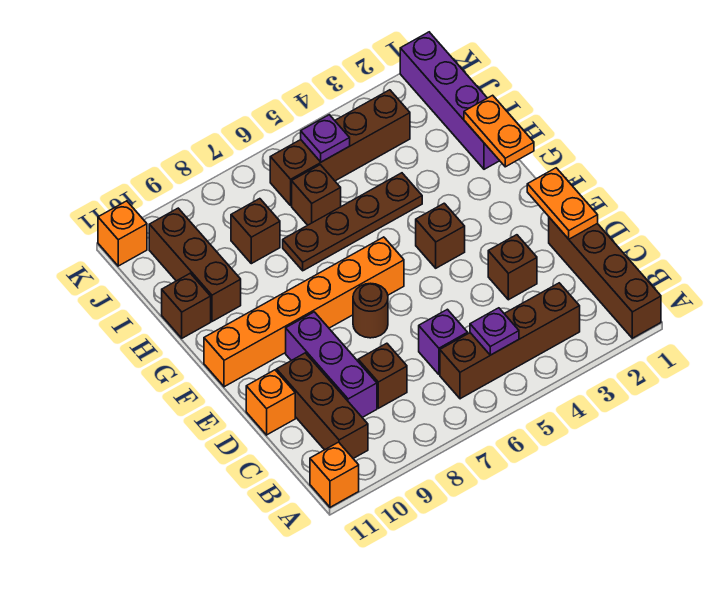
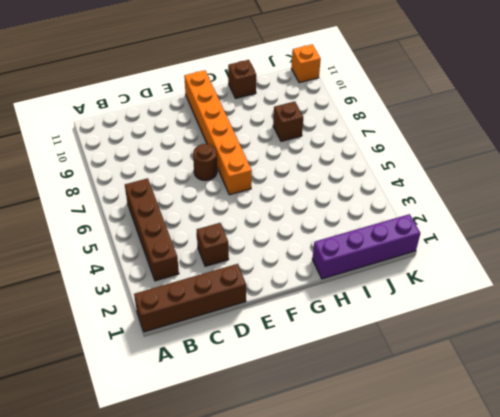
none -> orange 1x1 brick [310,442,359,507]
none -> brown 1x3 brick [277,353,368,458]
none -> purple 1x1 brick [419,309,468,374]

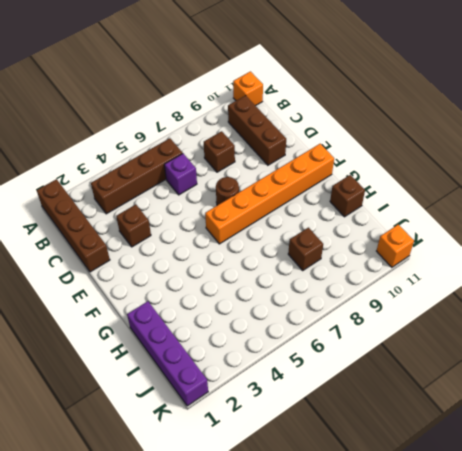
none -> purple 1x3 brick [286,312,377,417]
none -> orange 1x1 brick [246,370,295,435]
none -> brown 1x1 brick [416,203,465,268]

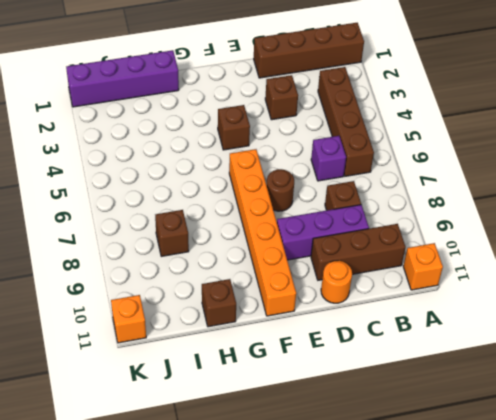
orange 1x1 round brick [321,261,352,303] -> orange 1x1 brick [246,370,295,435]
none -> brown 1x4 plate [283,173,422,271]
none -> brown 1x3 brick [149,208,241,321]
none -> brown 1x1 brick [292,165,341,225]

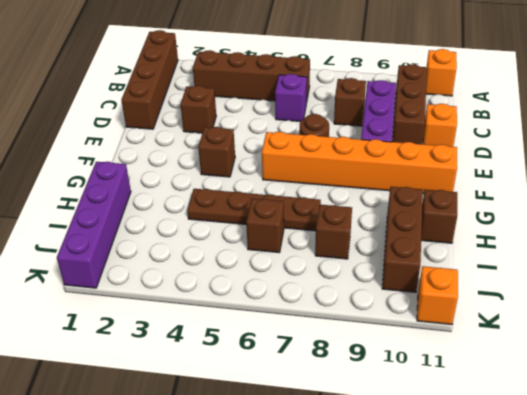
none -> brown 1x4 brick [270,90,410,205]
none -> purple 1x1 plate [470,308,519,355]
none -> orange 1x2 plate [527,168,598,239]

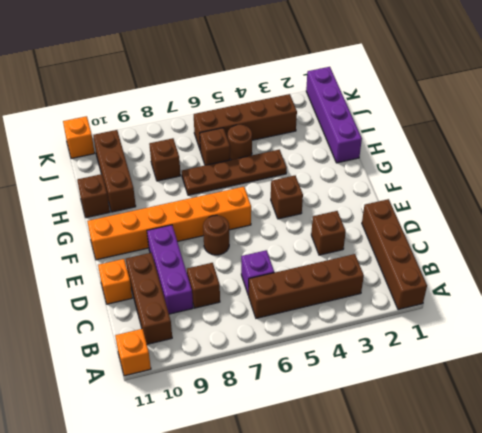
brown 1x1 round brick [228,125,252,160] -> none
none -> purple 1x1 plate [470,308,519,355]
none -> orange 1x2 plate [527,168,598,239]
none -> orange 1x2 plate [464,95,534,167]

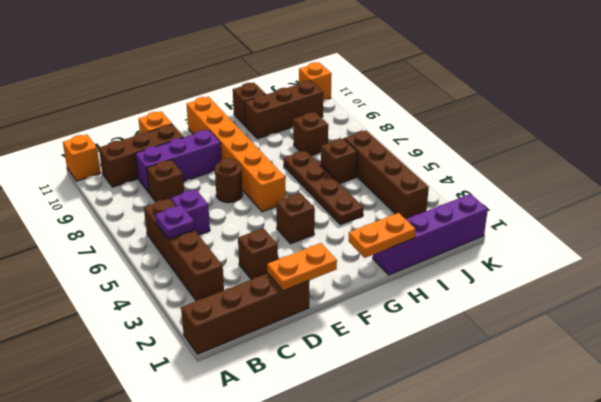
none -> purple 1x1 plate [301,115,350,162]

